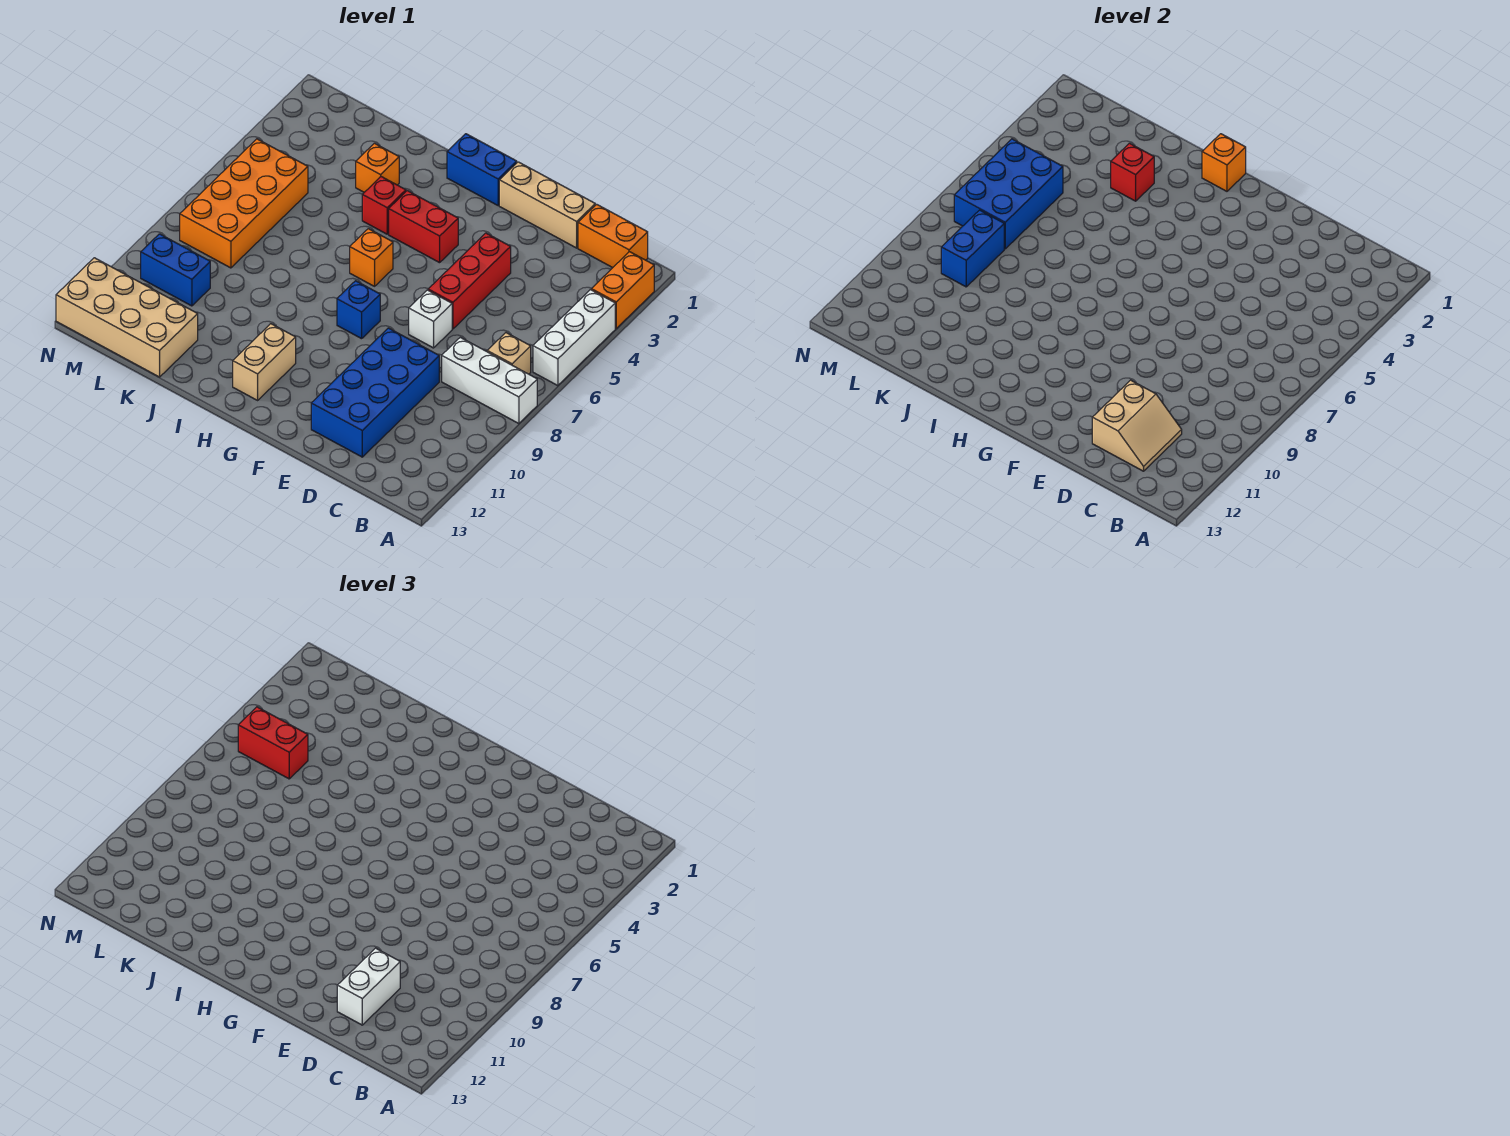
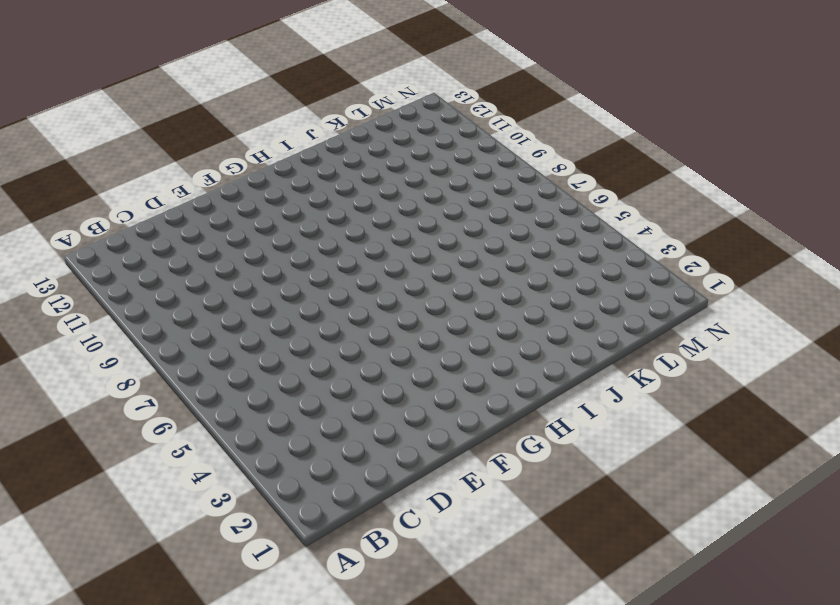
none -> orange 1x2 brick [591,252,654,328]
none -> white 1x3 brick [533,290,615,386]
none -> white 1x3 brick [442,337,537,424]

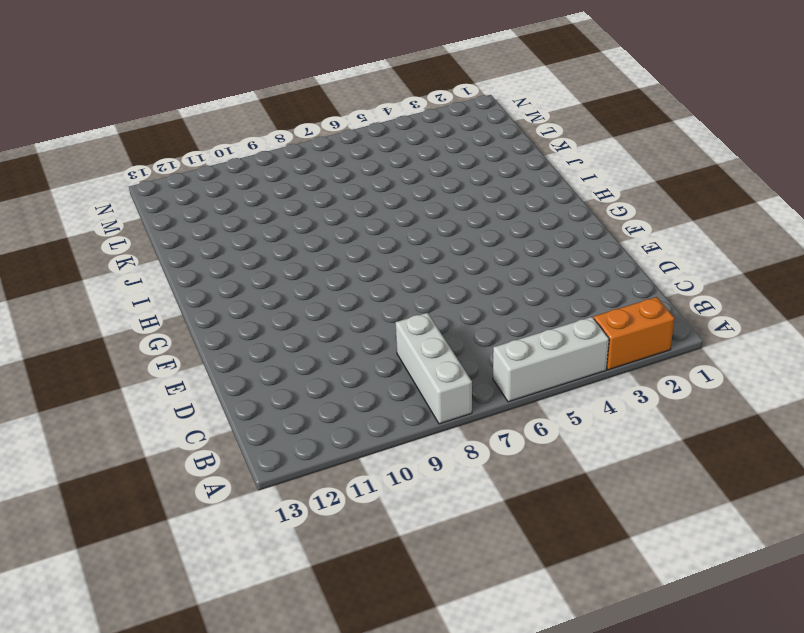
none -> orange 1x2 brick [578,204,648,268]
none -> tan 1x1 brick [487,333,531,374]
none -> tan 1x3 brick [499,162,595,248]

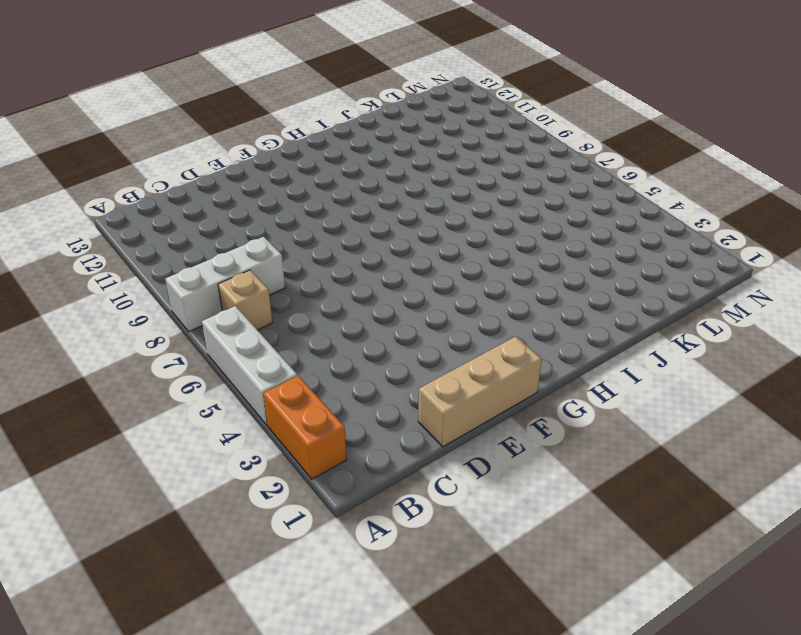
none -> orange 1x2 brick [578,204,648,268]
none -> blue 2x4 brick [311,328,439,457]
none -> red 1x3 brick [428,233,511,329]

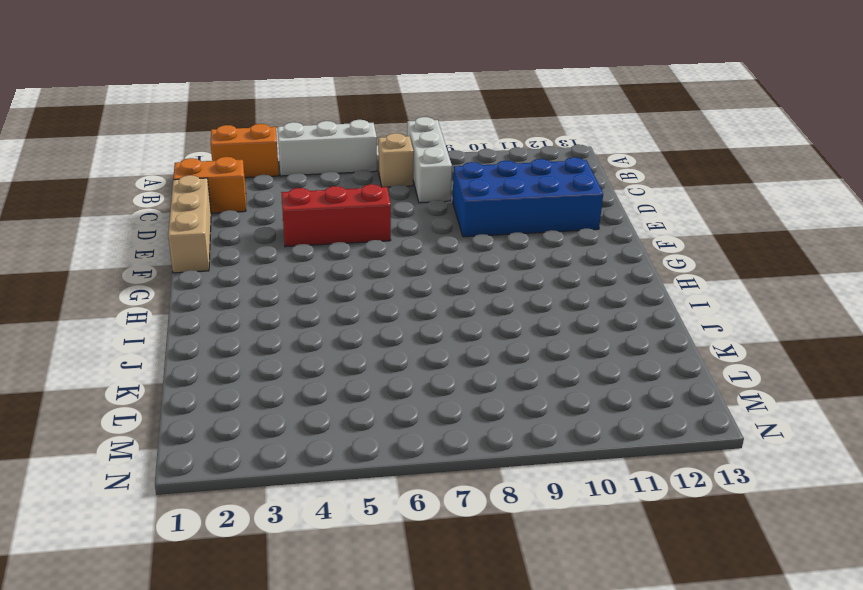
orange 1x2 brick [173,157,246,213] -> orange 1x2 brick turned to [578,204,648,268]
none -> white 1x1 brick [409,290,452,348]
none -> blue 1x2 brick [447,134,517,205]
none -> red 1x2 brick [389,191,458,263]

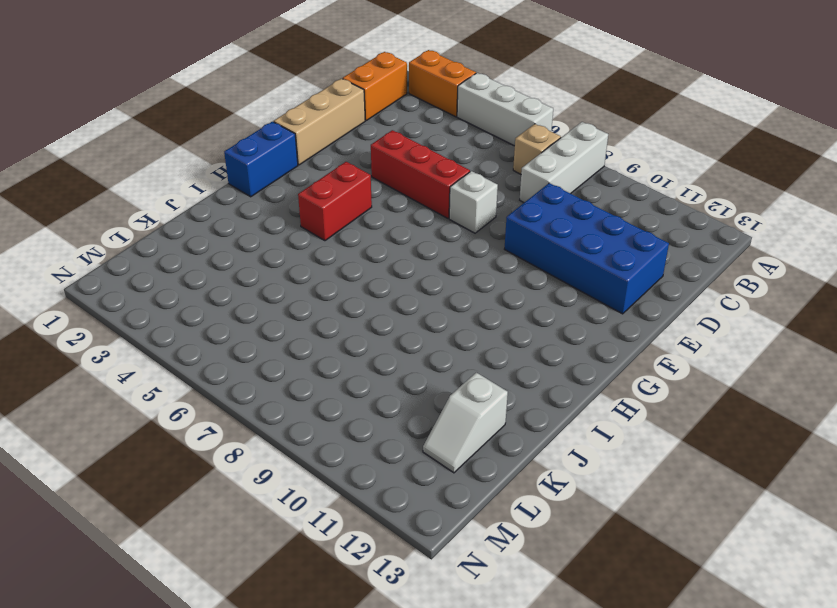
white 1x2 slope [423,372,508,473] -> tan 2x4 brick [56,258,198,377]
none -> blue 1x1 brick [337,281,380,339]
none -> orange 1x1 brick [350,229,393,286]
none -> tan 1x2 brick [233,324,296,400]

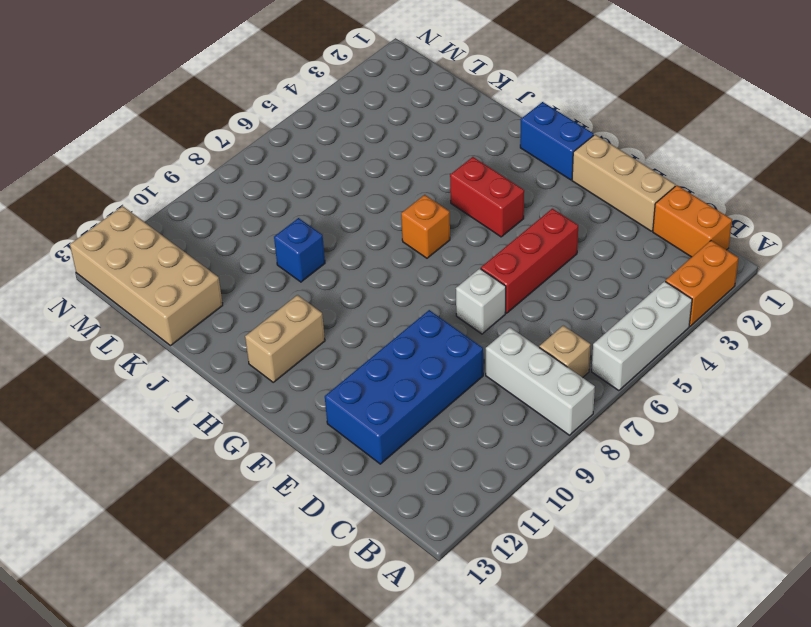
blue 1x1 brick [274,218,325,282] -> blue 1x1 brick moved to [337,281,380,339]
none -> red 1x1 brick [362,177,406,234]
none -> orange 1x1 brick [356,143,399,192]
none -> orange 2x4 brick [180,139,308,268]

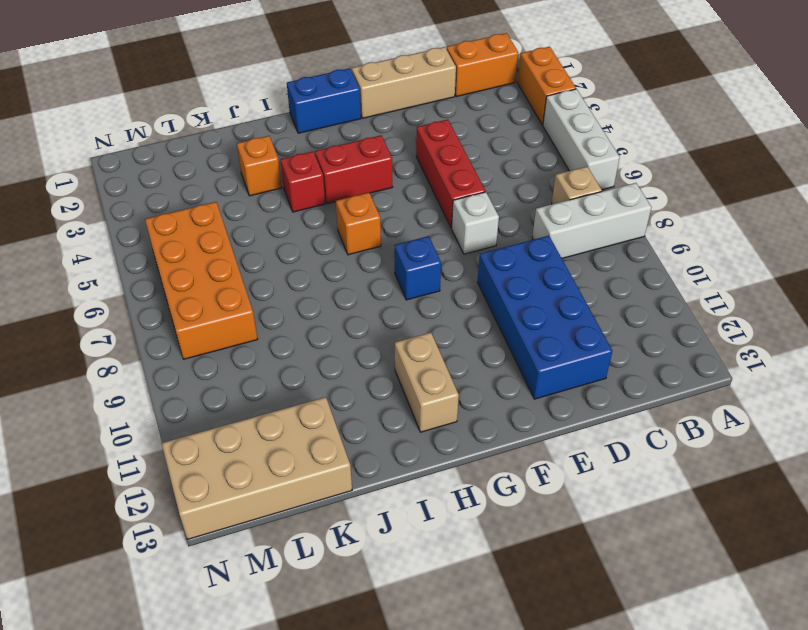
none -> blue 1x2 brick [141,234,210,306]
none -> tan 2x2 slope [1092,380,1182,471]
none -> orange 1x1 brick [1202,134,1246,191]

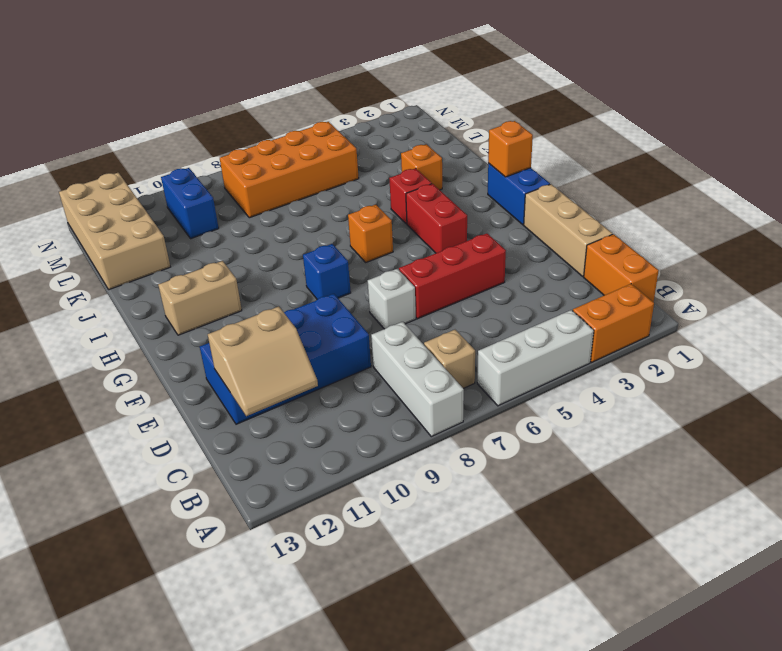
none -> red 1x1 brick [1111,143,1154,201]
none -> blue 2x3 brick [954,139,1063,249]
none -> blue 1x2 brick [941,210,1004,287]

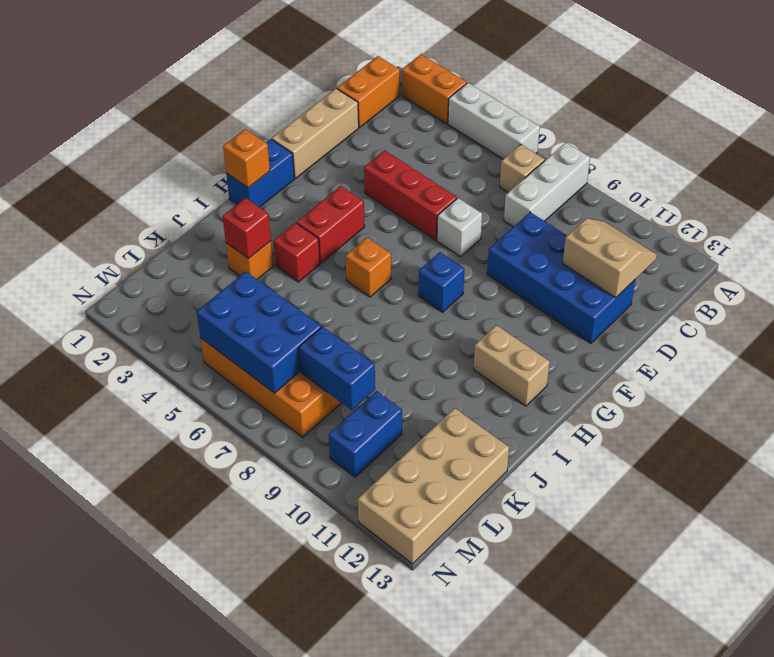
none -> white 1x2 brick [337,948,400,1025]
none -> red 1x2 brick [238,707,308,779]

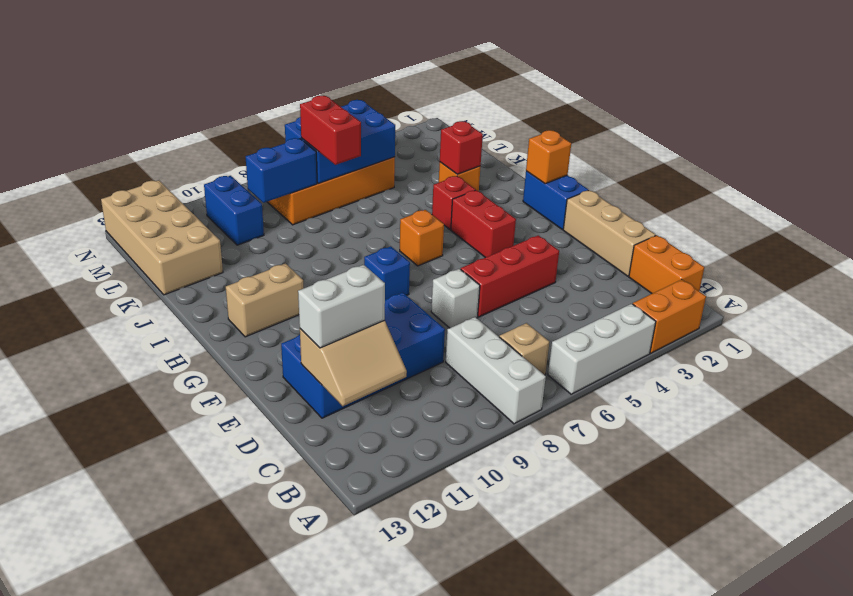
red 1x2 brick [300,96,361,165] -> red 1x2 brick moved to [238,707,308,779]

